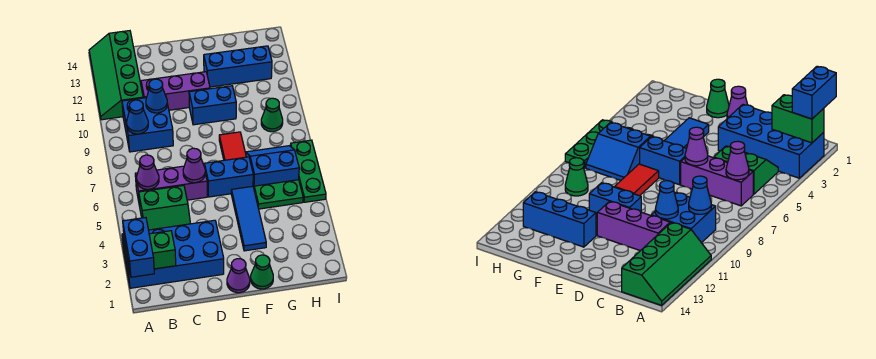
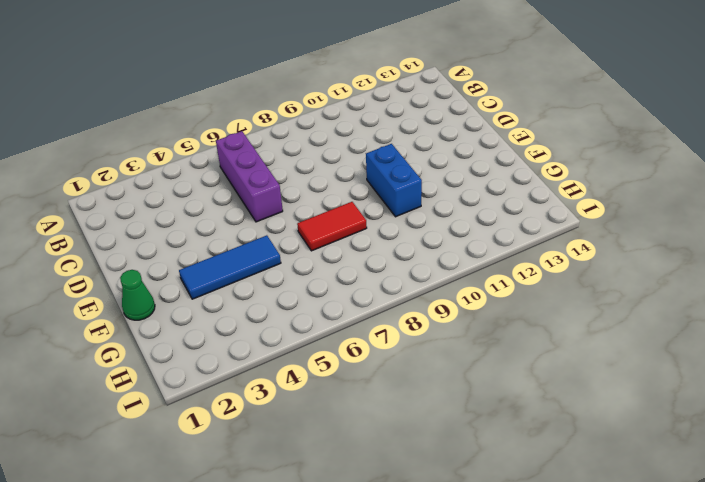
none -> blue 2x4 brick [122,220,224,288]
none -> green 2x4 slope [89,31,143,120]
none -> green 2x2 slope [139,185,190,230]

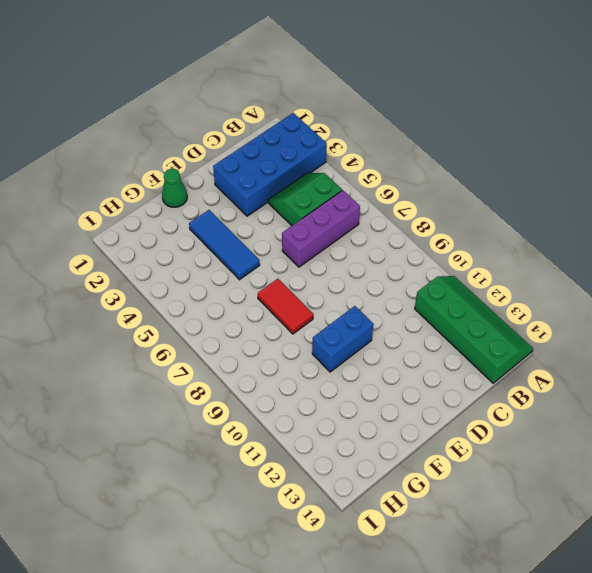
none -> blue 2x2 brick [122,95,173,152]
none -> purple 1x3 brick [141,72,210,110]
none -> purple 1x1 cone [227,259,250,293]

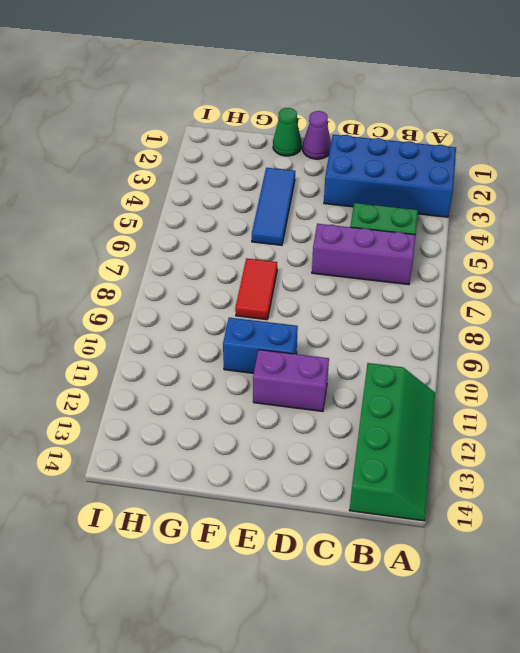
purple 1x2 brick [253,350,329,411] -> purple 1x3 brick [141,72,210,110]
none -> blue 2x2 brick [122,95,173,152]
none -> blue 1x2 brick [205,157,253,197]
none -> blue 1x3 brick [204,46,272,87]

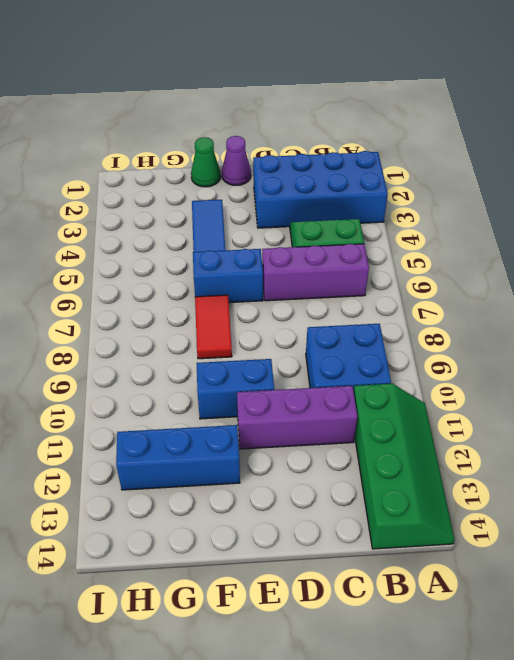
none -> green 1x2 plate [254,180,303,209]
none -> blue 2x2 slope [246,146,299,187]
none -> green 1x1 cone [261,98,283,132]

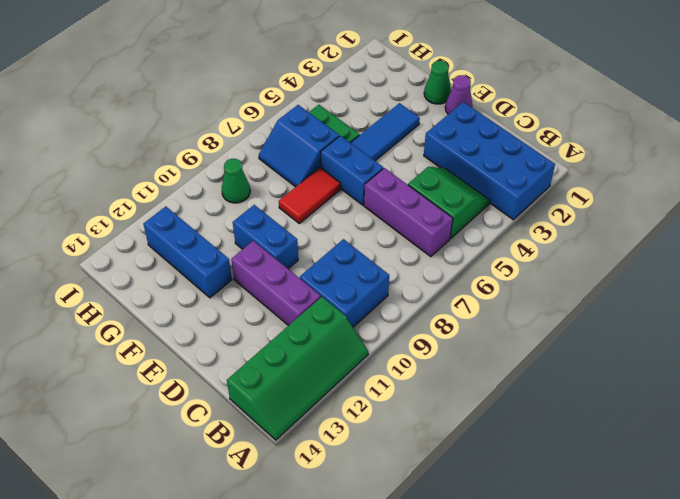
none -> green 1x3 plate [290,140,326,202]
none -> green 1x2 brick [124,231,176,273]
none -> purple 1x1 cone [137,155,159,189]

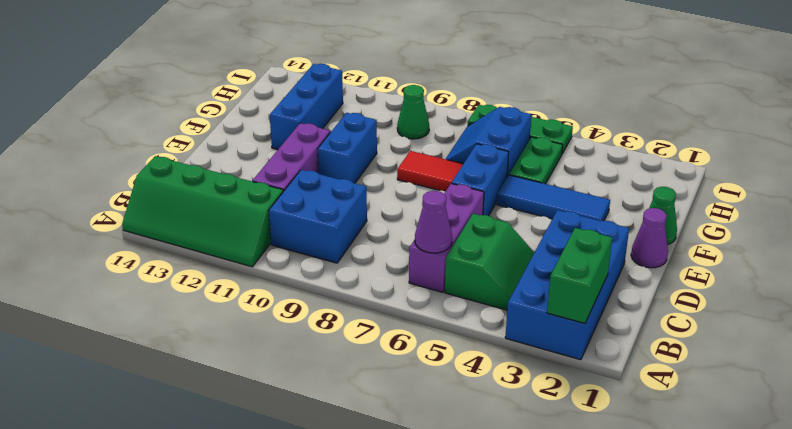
none -> blue 1x1 cone [127,100,148,134]
none -> blue 1x1 cone [146,79,167,113]
none -> purple 1x1 cone [183,148,205,183]

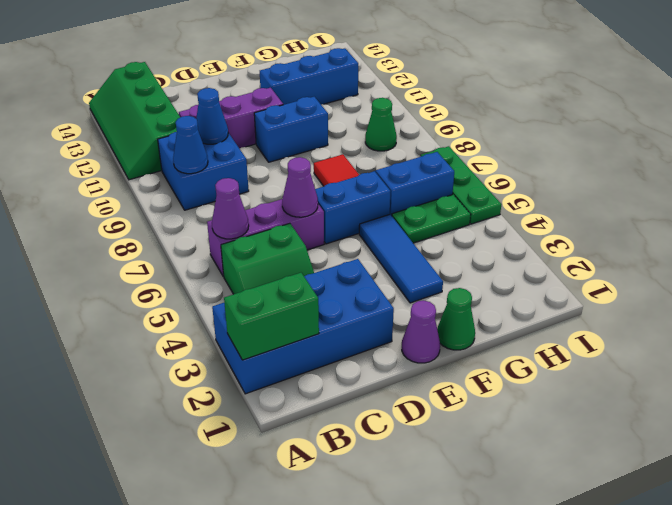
none -> blue 1x2 brick [123,218,154,277]

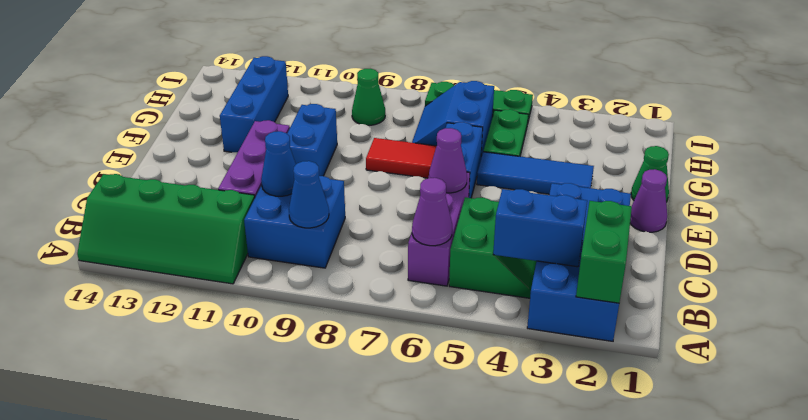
blue 1x2 brick [493,189,587,267] -> blue 1x2 brick moved to [123,218,154,277]

